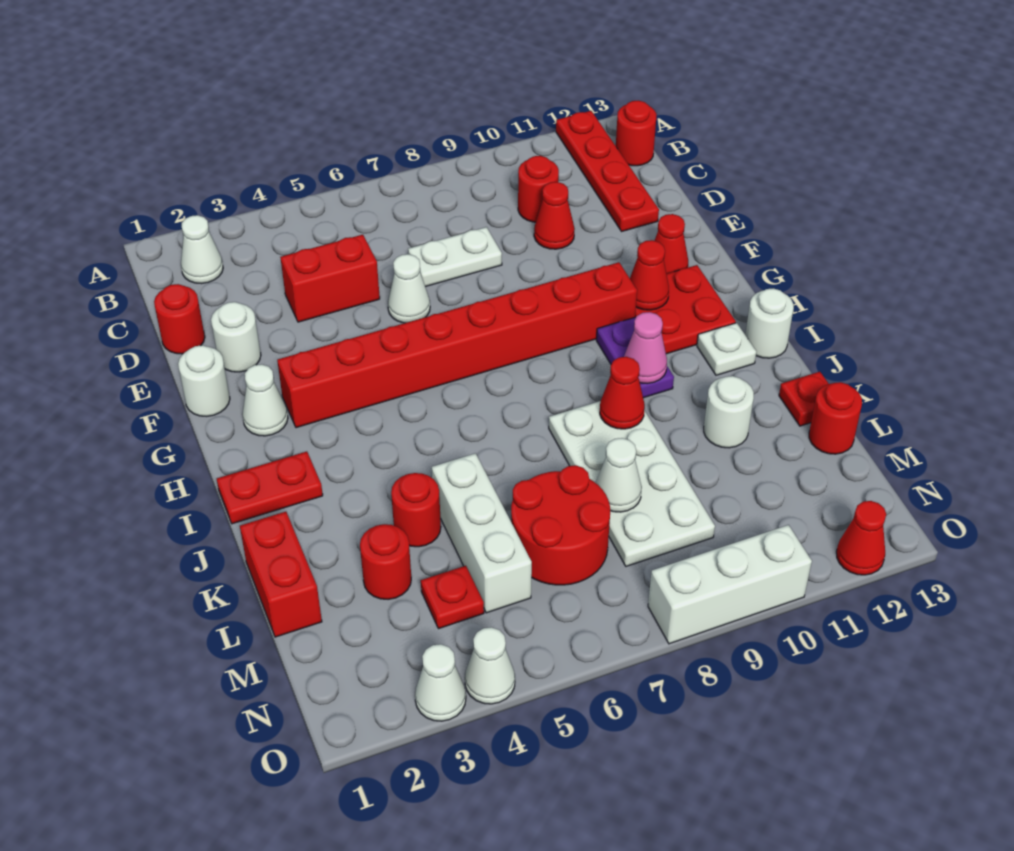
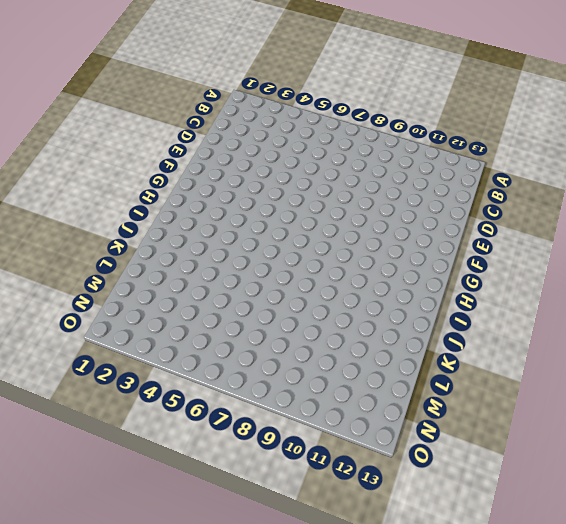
none -> red 1x4 plate [556,111,659,232]
none -> white 1x1 cone [181,215,223,284]
none -> red 1x1 round brick [616,100,657,166]
none -> red 1x1 round brick [518,156,559,222]

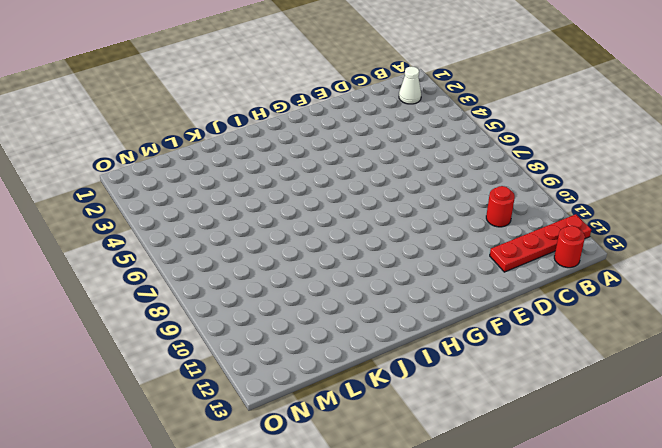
none -> red 1x1 round brick [154,284,205,354]
none -> red 1x2 brick [280,235,380,322]
none -> white 1x2 plate [408,227,502,287]
none -> red 1x1 cone [534,182,575,249]

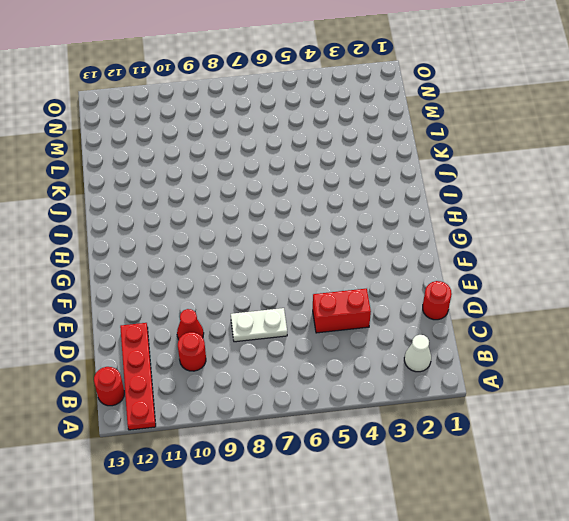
none -> white 1x1 round brick [211,302,261,372]
none -> white 1x1 cone [388,254,430,323]
none -> white 1x1 round brick [178,345,230,416]
none -> red 1x1 cone [654,214,688,274]

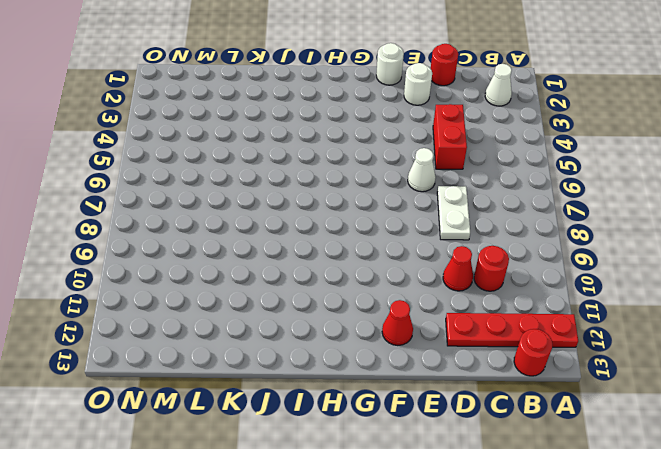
none -> white 1x1 cone [242,364,288,436]
none -> red 1x8 brick [277,262,637,428]
none -> red 2x2 plate [635,265,736,354]
none -> purple 1x2 plate [596,317,674,398]

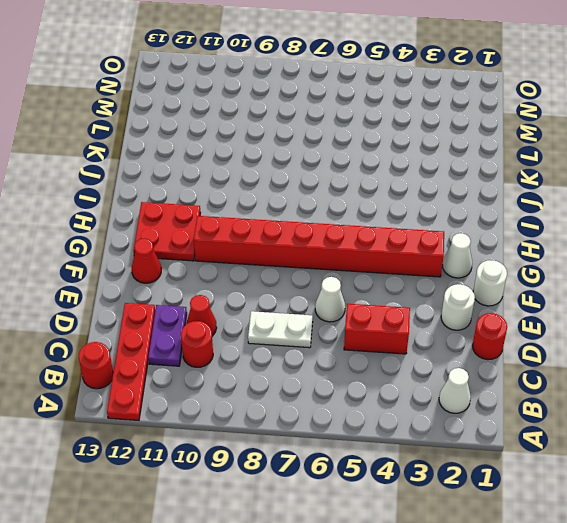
purple 1x2 plate [148,305,187,366] -> purple 1x2 plate moved to [596,317,674,398]
none -> red 1x2 plate [217,452,323,524]
none -> white 1x1 plate [697,323,756,375]
none -> white 1x1 round brick [745,288,794,358]
none -> white 2x4 plate [549,401,715,566]

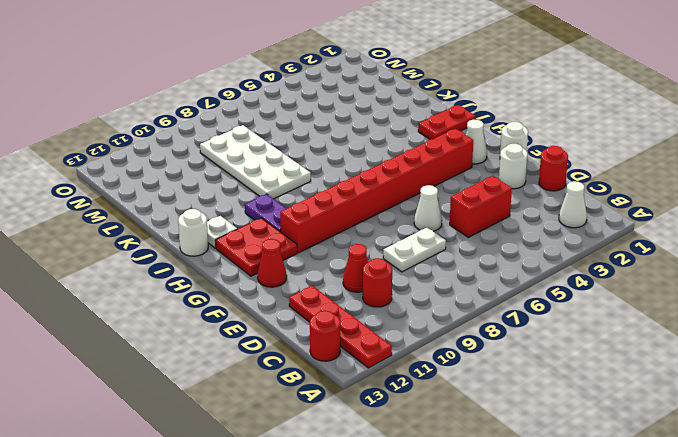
none -> red 1x2 brick [240,512,322,637]
none -> red 1x1 round brick [391,473,441,547]
none -> white 1x3 brick [432,453,532,613]
none -> white 1x1 round brick [704,376,754,448]

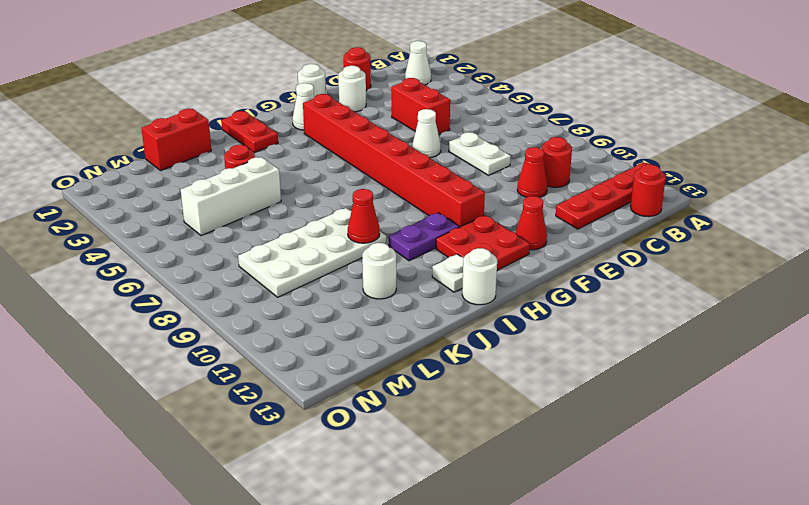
none -> red 1x1 plate [779,372,829,426]
none -> red 1x1 round brick [360,524,411,599]
none -> red 2x2 round brick [511,465,610,585]
none -> red 1x1 round brick [809,382,862,454]

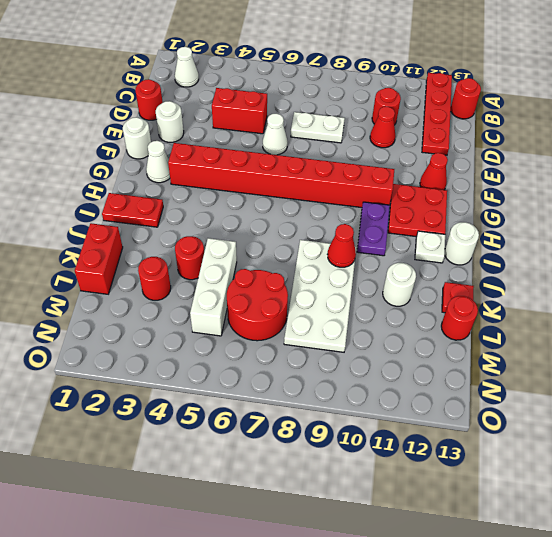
none -> red 1x1 plate [421,566,484,629]
none -> white 1x1 cone [415,644,466,721]
none -> white 1x1 cone [465,627,515,704]
none -> white 1x3 brick [648,525,812,644]

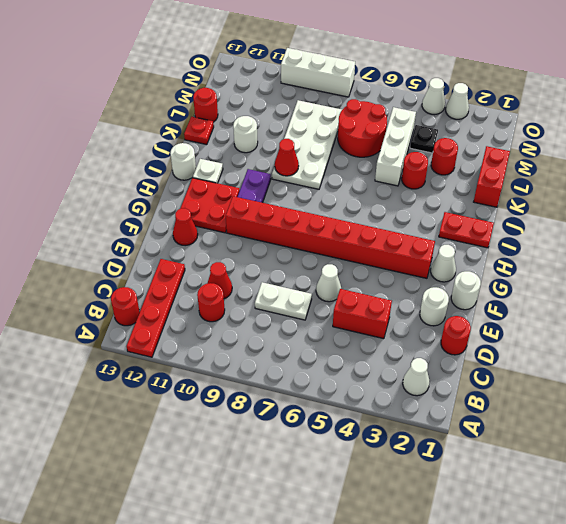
black 1x1 plate [410,125,438,153] -> red 1x1 plate [421,566,484,629]
none -> red 1x1 cone [836,501,886,575]
none -> red 1x1 cone [630,240,669,310]
none -> pink 1x1 cone [624,312,667,384]
none -> white 1x1 cone [596,438,642,512]

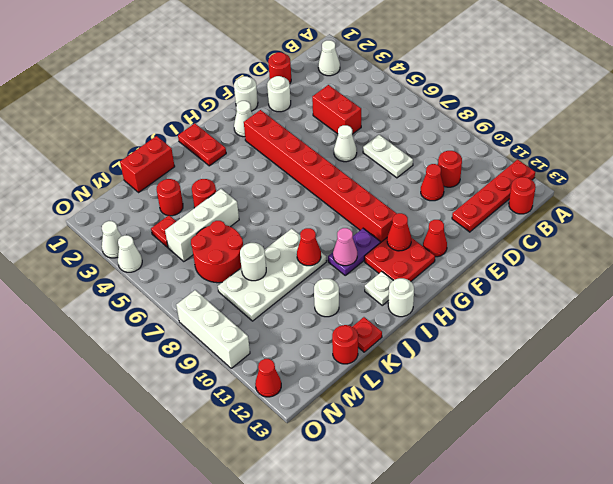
white 1x1 round brick [240,243,266,281] -> white 1x1 cone [596,438,642,512]

